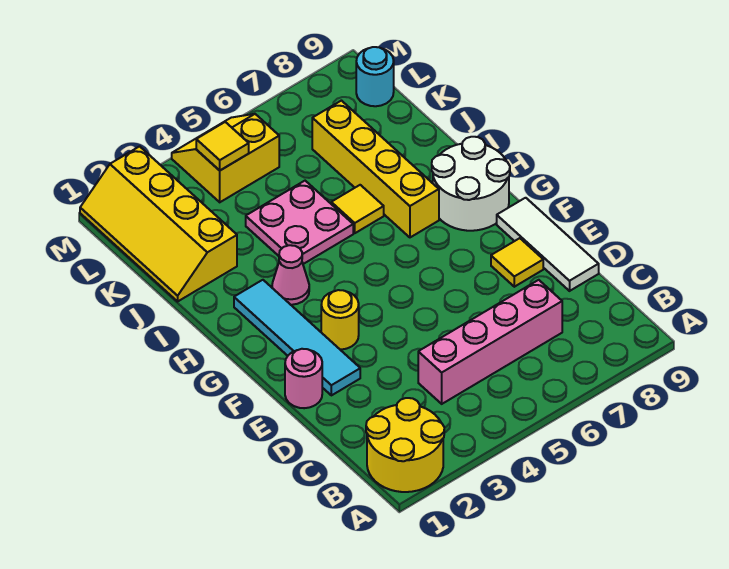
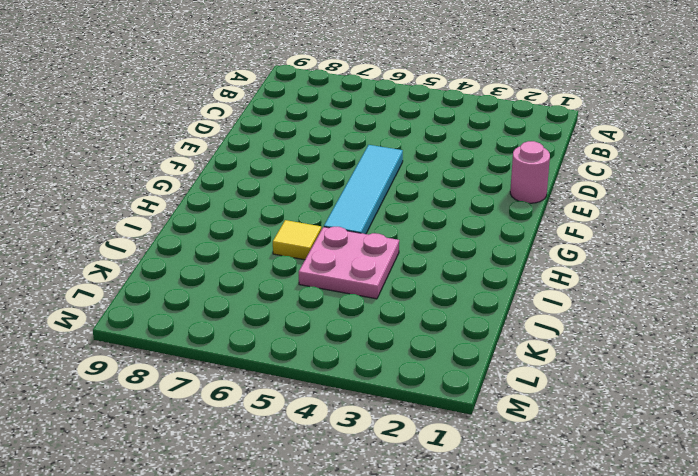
cyan 1x4 tile [324,145,403,234] -> cyan 1x4 tile moved to [234,280,360,395]
none -> yellow 2x2 round brick [366,398,444,492]
none -> pink 1x4 brick [418,280,562,404]
none -> white 1x3 tile [497,198,599,291]

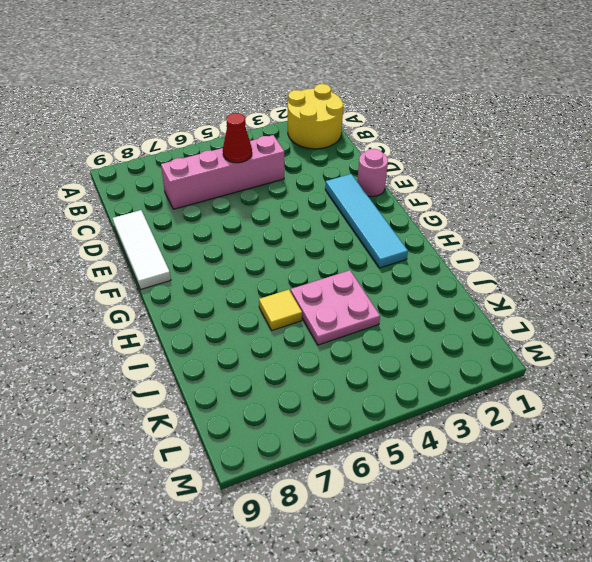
red 1x1 cone [223,113,252,163] -> none
none -> yellow 1x1 tile [491,238,543,287]
none -> yellow 1x1 round brick [321,290,359,350]
none -> white 2x2 round brick [432,137,510,231]

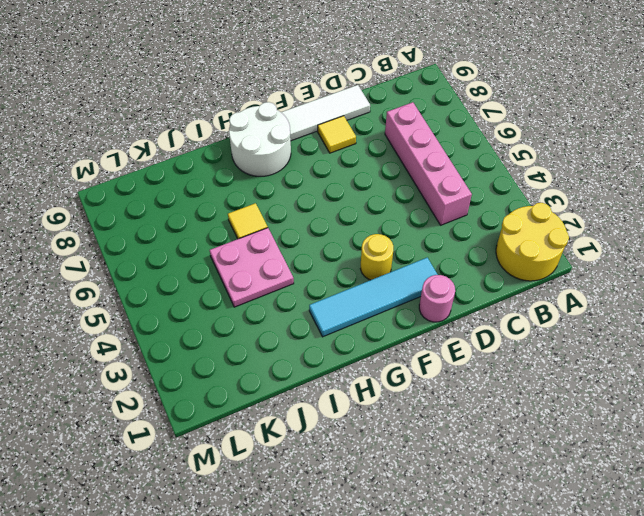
none -> pink 1x1 cone [272,245,309,305]
none -> yellow 1x4 brick [312,101,439,237]
none -> yellow 2x4 slope [80,146,237,301]

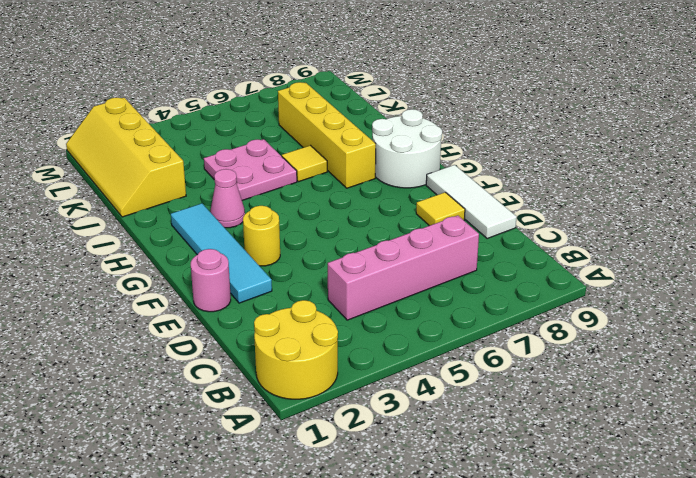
none -> yellow 2x2 slope [172,114,279,202]
none -> cyan 1x1 round brick [356,47,394,106]
none -> yellow 1x1 tile [196,122,249,170]

